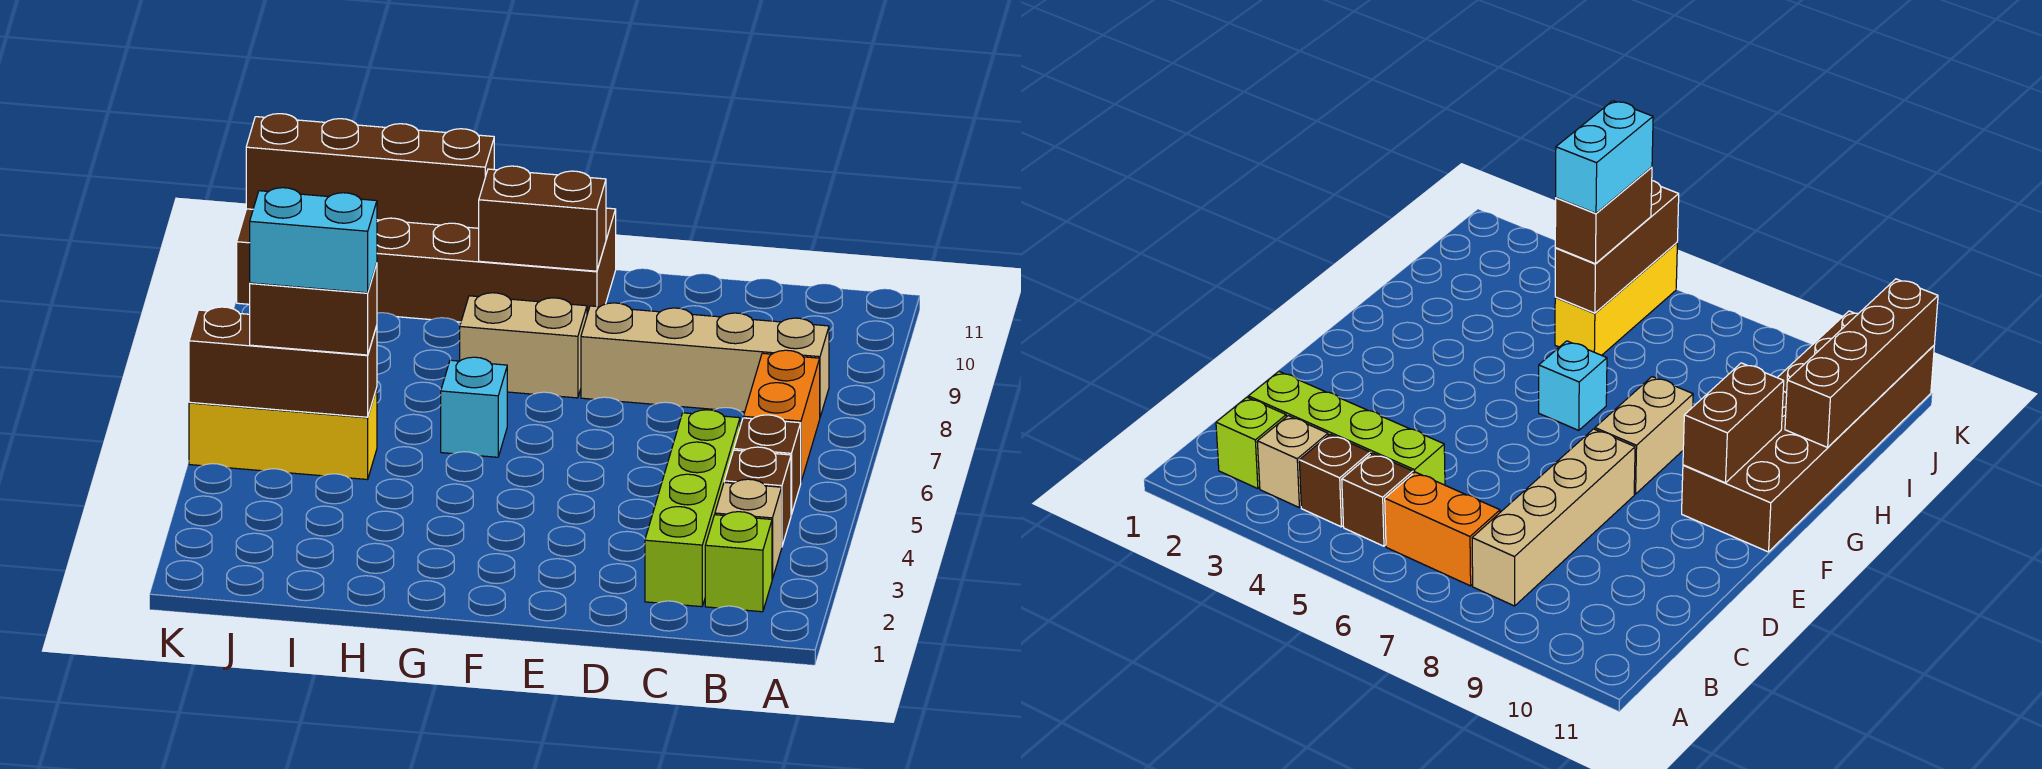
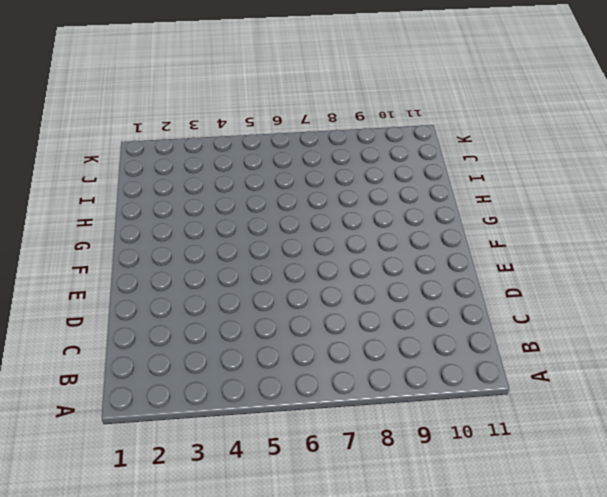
none -> lime 1x1 brick [705,512,772,612]
none -> tan 1x1 brick [715,479,782,579]
none -> brown 1x1 brick [724,447,791,546]

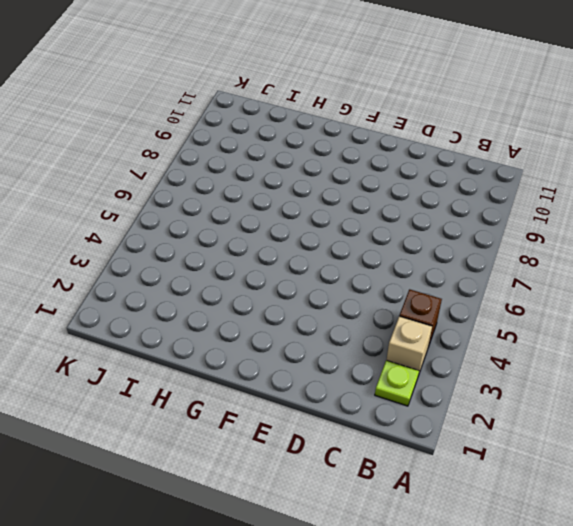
lime 1x1 plate [375,361,419,406] -> lime 1x1 brick [705,512,772,612]
none -> brown 1x1 brick [734,415,801,515]
none -> orange 1x2 brick [743,350,820,481]
none -> tan 1x4 brick [581,303,829,417]

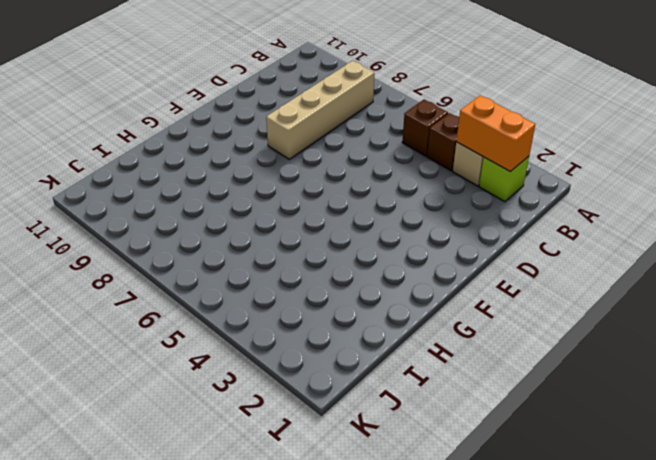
orange 1x2 brick [456,95,535,172] -> orange 1x2 brick moved to [743,350,820,481]
none -> lime 1x4 brick [645,410,740,607]
none -> tan 1x2 brick [460,293,587,398]
none -> brown 2x6 brick [237,208,616,322]

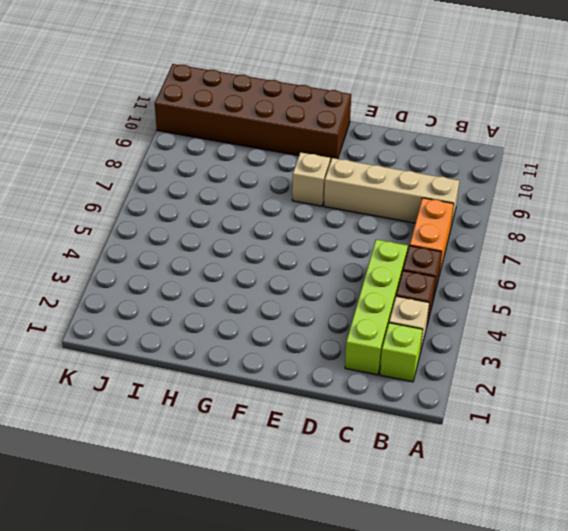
tan 1x1 brick [292,152,330,206] -> tan 1x2 brick [460,293,587,398]
none -> cyan 1x1 brick [441,357,507,457]
none -> yellow 1x3 brick [189,388,377,479]
none -> brown 1x2 brick [479,166,606,271]

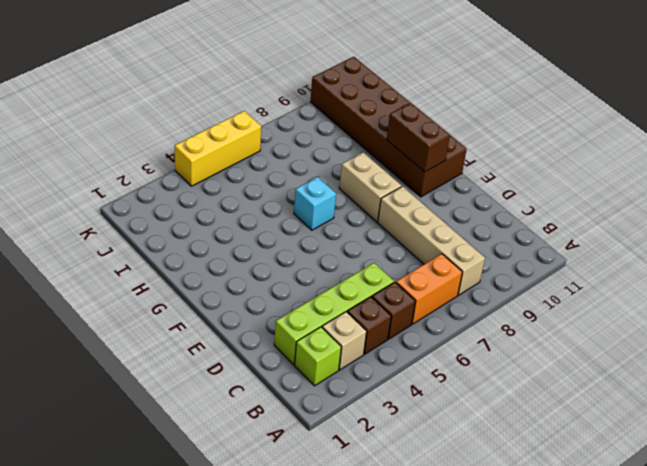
yellow 1x3 brick [175,111,261,186] -> yellow 1x3 brick turned to [189,388,377,479]
none -> brown 1x4 brick [246,114,494,228]
none -> brown 1x3 brick [189,307,377,417]
none -> brown 1x2 brick [249,264,377,355]

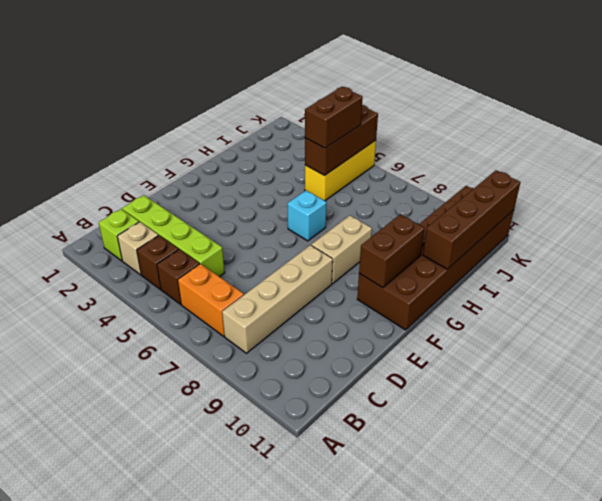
none -> cyan 1x2 brick [250,188,377,293]

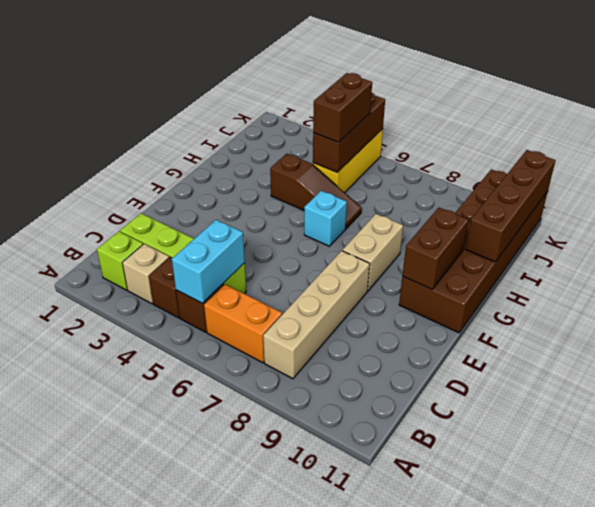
cyan 1x2 brick [172,220,245,303] -> cyan 1x2 brick moved to [250,188,377,293]
brown 1x3 slope [270,154,362,229] -> none

